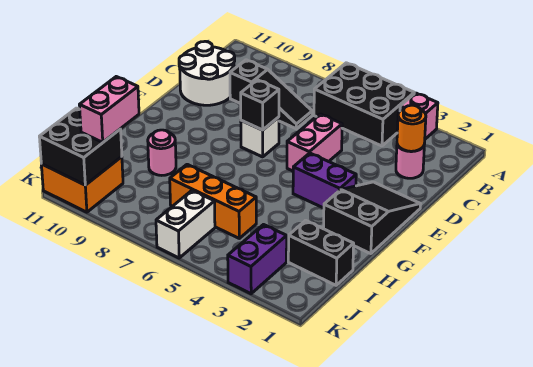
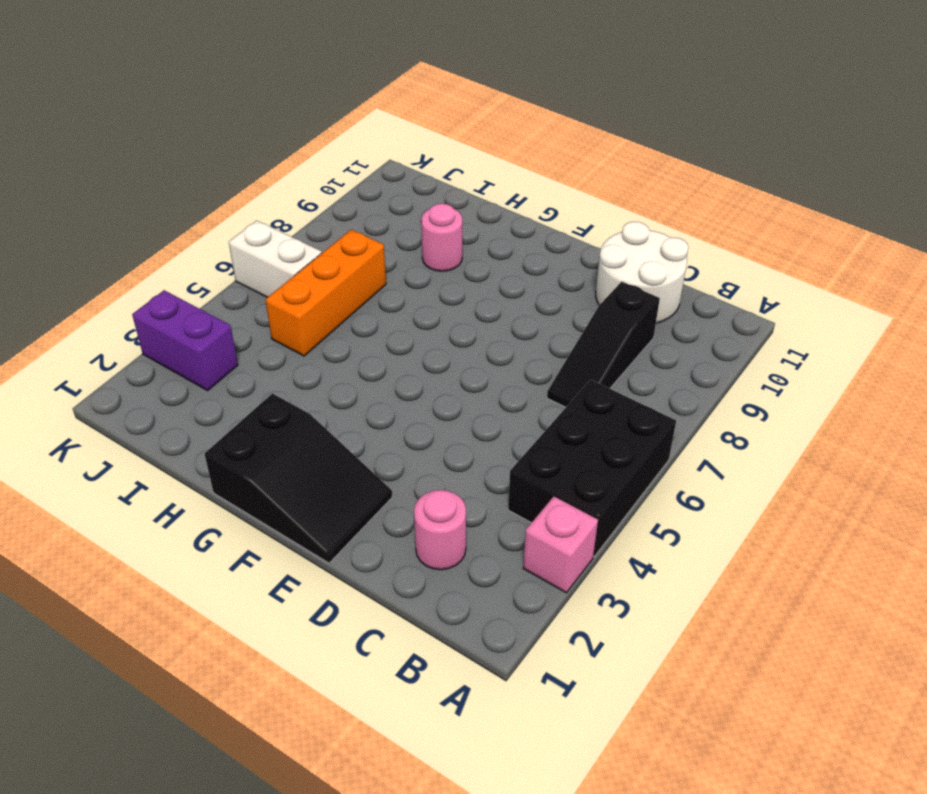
none -> pink 1x2 brick [287,114,342,171]
none -> white 1x1 brick [241,117,279,157]
none -> purple 1x2 brick [293,153,356,208]

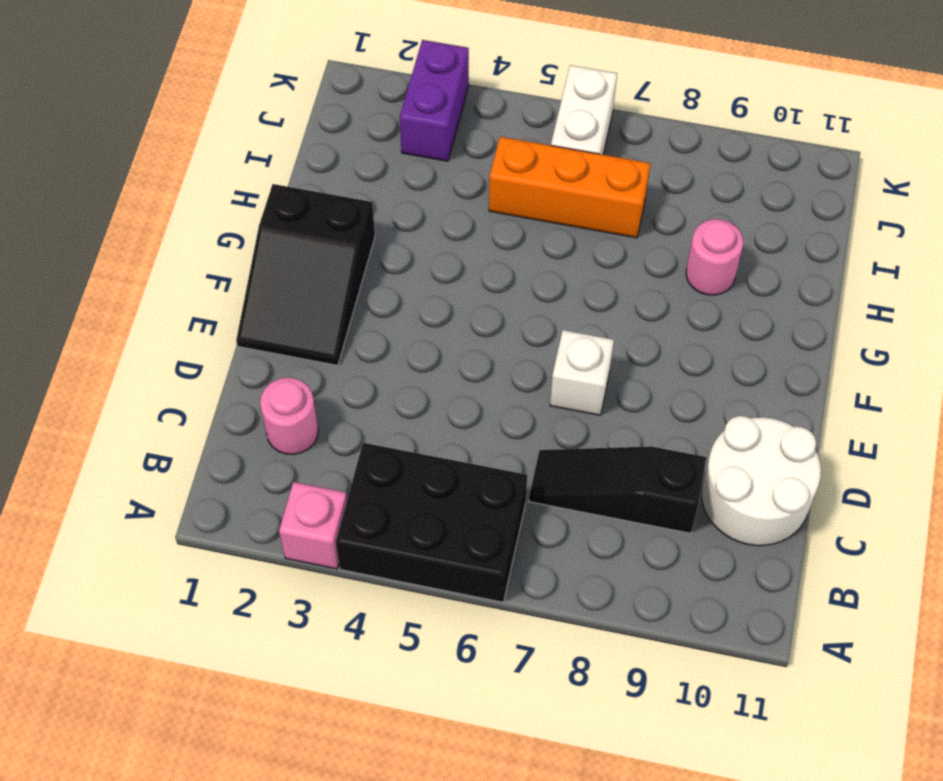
none -> pink 1x2 brick [287,114,342,171]
none -> purple 1x2 brick [293,153,356,208]
none -> black 1x2 brick [288,220,354,285]

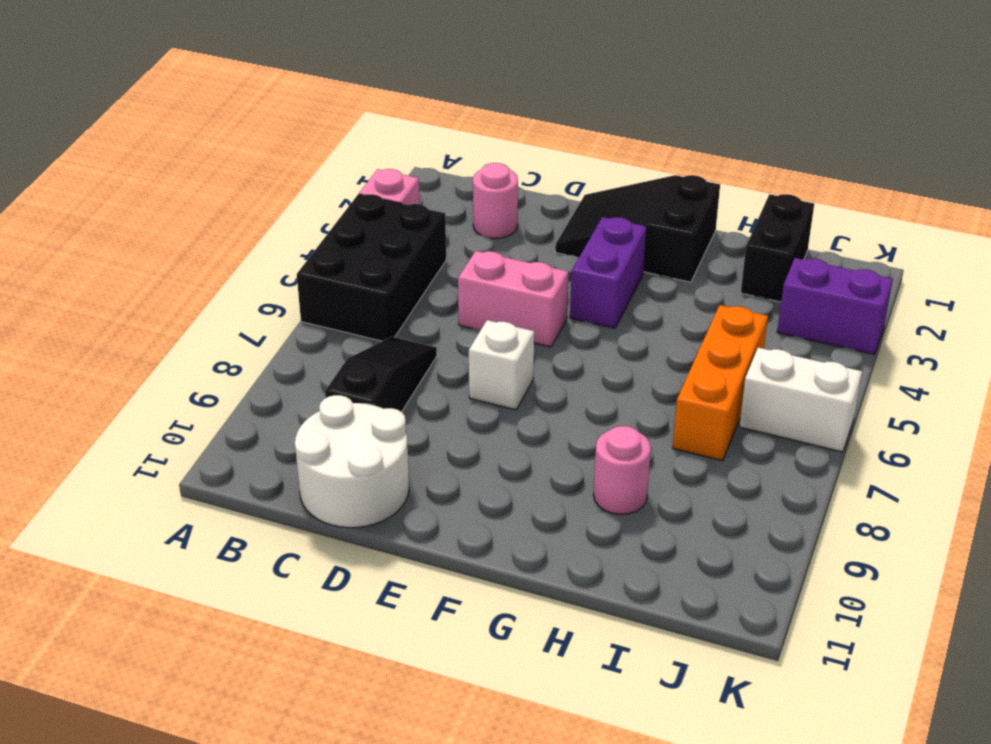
none -> orange 2x2 brick [41,157,123,212]
none -> orange 1x1 round brick [397,105,426,151]
none -> black 1x1 brick [241,80,279,130]

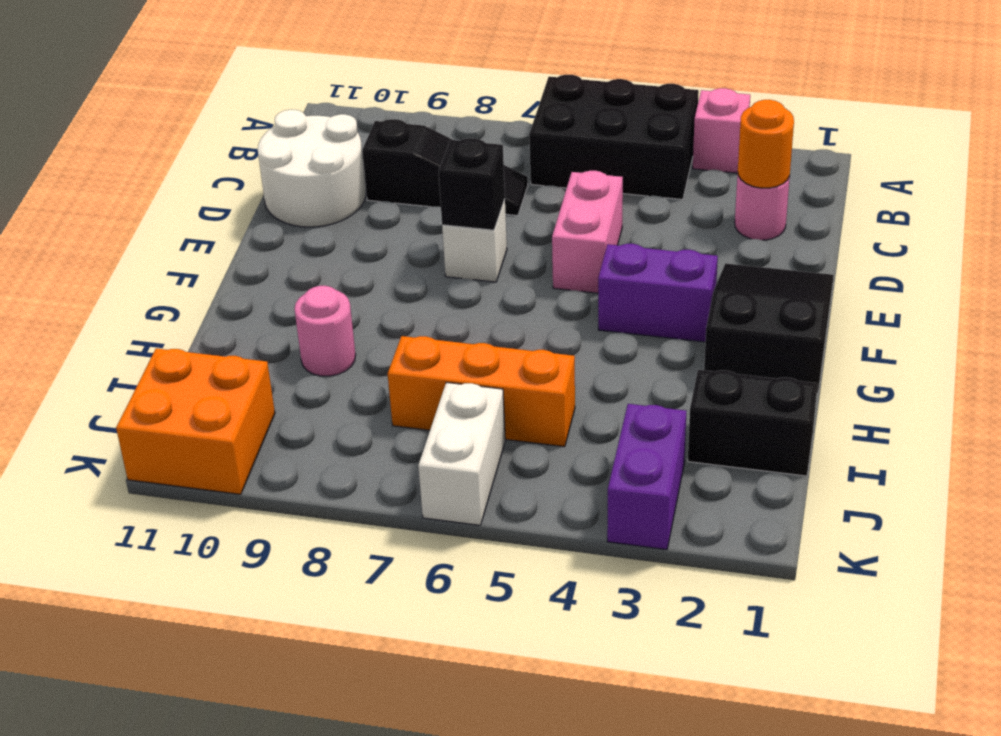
none -> black 2x2 brick [39,108,122,185]
none -> pink 1x2 brick [79,77,139,142]

